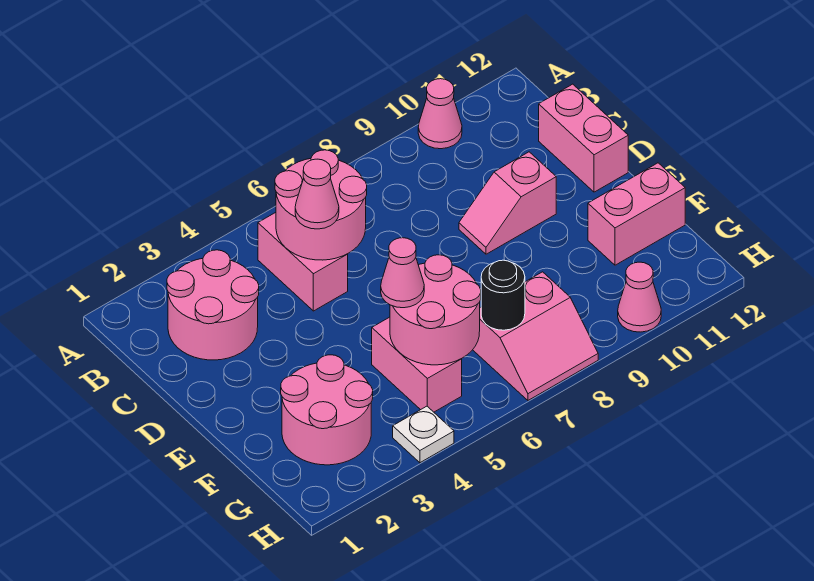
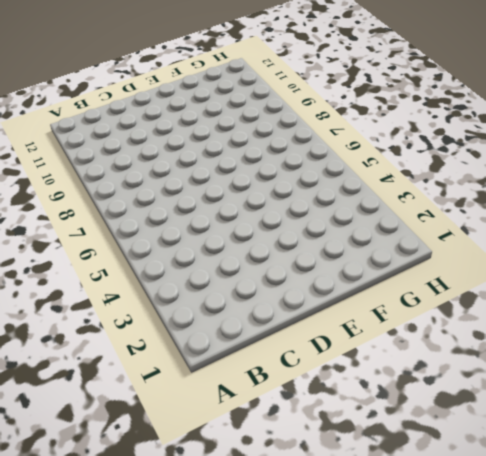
none -> pink 1x1 cone [418,79,462,149]
none -> pink 2x2 round brick [167,250,259,360]
none -> pink 1x2 brick [258,213,348,311]

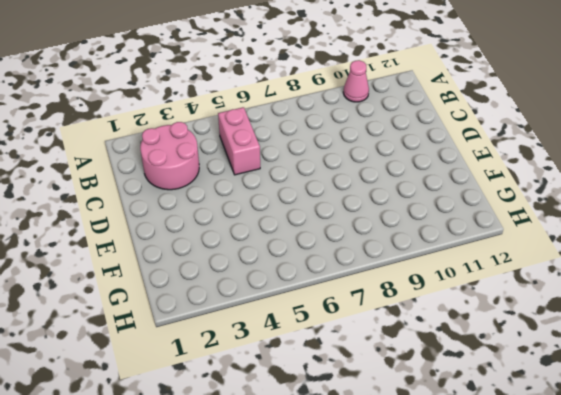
none -> pink 1x2 brick [539,84,628,192]
none -> pink 1x2 slope [459,152,556,254]
none -> pink 2x2 round brick [281,355,373,465]

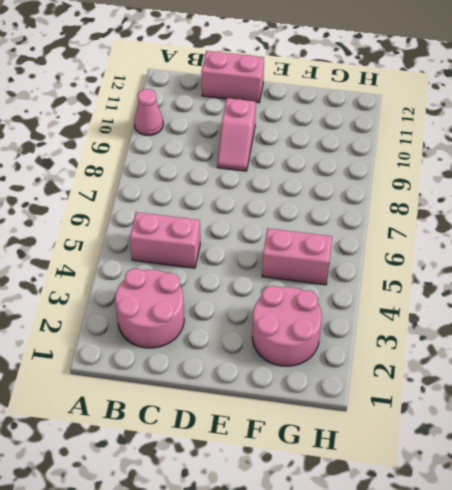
none -> pink 1x2 brick [588,163,685,265]
none -> pink 2x2 slope [473,272,598,400]
none -> white 1x1 plate [393,406,454,463]

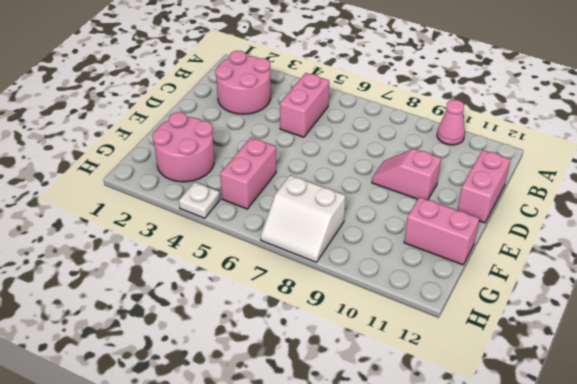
white 2x2 slope [261,175,346,262] -> pink 2x2 slope [473,272,598,400]
none -> pink 1x1 cone [618,262,661,332]
none -> pink 2x2 round brick [275,150,367,260]
none -> pink 2x2 round brick [390,255,481,365]

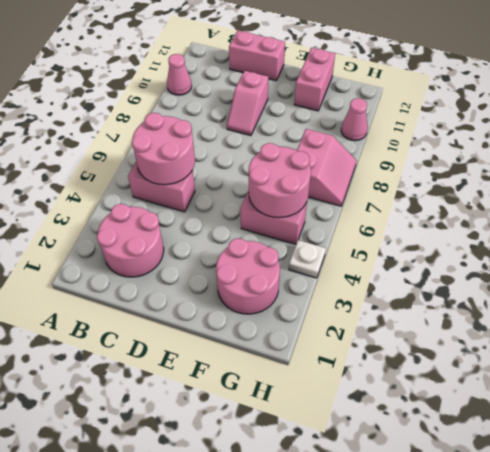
none -> black 1x1 round brick [481,260,525,330]
none -> pink 1x1 cone [295,159,339,229]
none -> pink 1x1 cone [381,238,424,308]

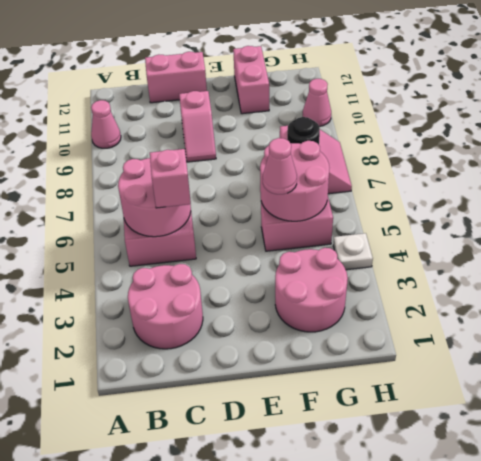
pink 1x1 brick [150,149,191,208] -> pink 1x1 cone [295,159,339,229]

